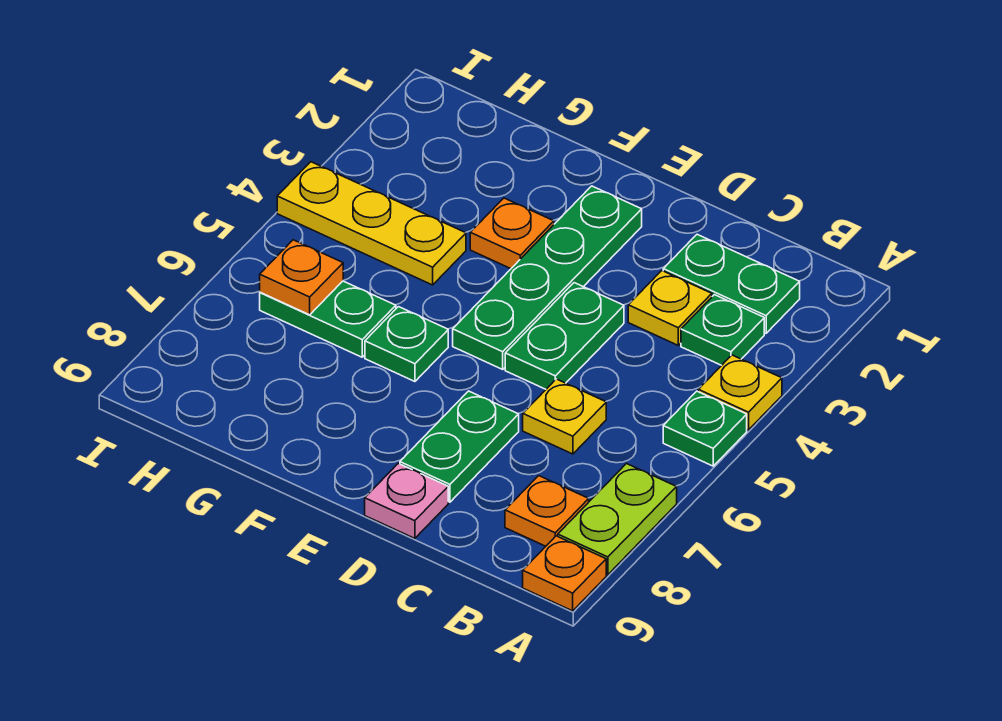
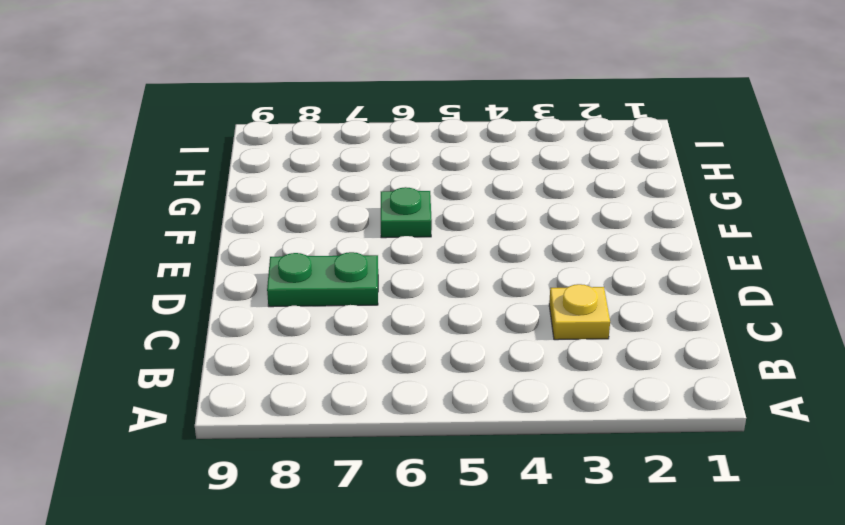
none -> yellow 1x1 plate [698,355,782,430]
none -> green 1x1 plate [663,391,747,466]
none -> lime 1x2 plate [558,464,677,575]

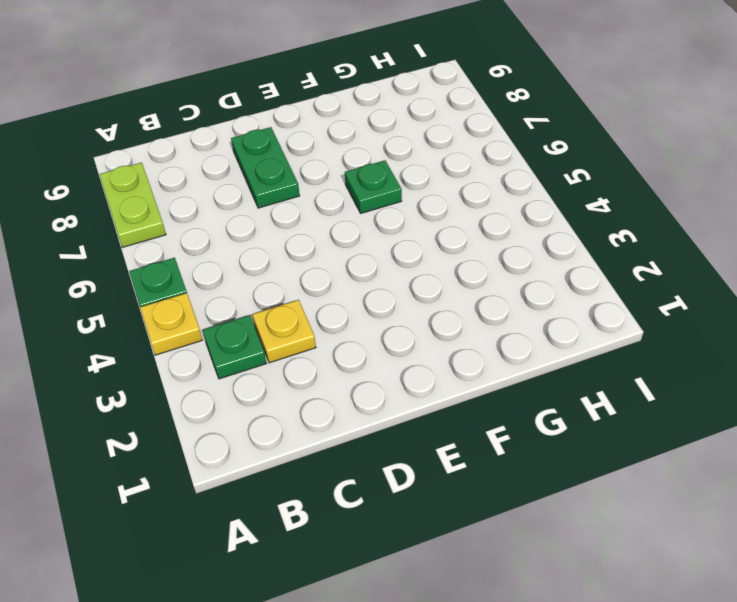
none -> orange 1x1 plate [523,536,606,611]
none -> green 1x2 plate [663,234,800,333]
none -> orange 1x1 plate [505,476,589,546]

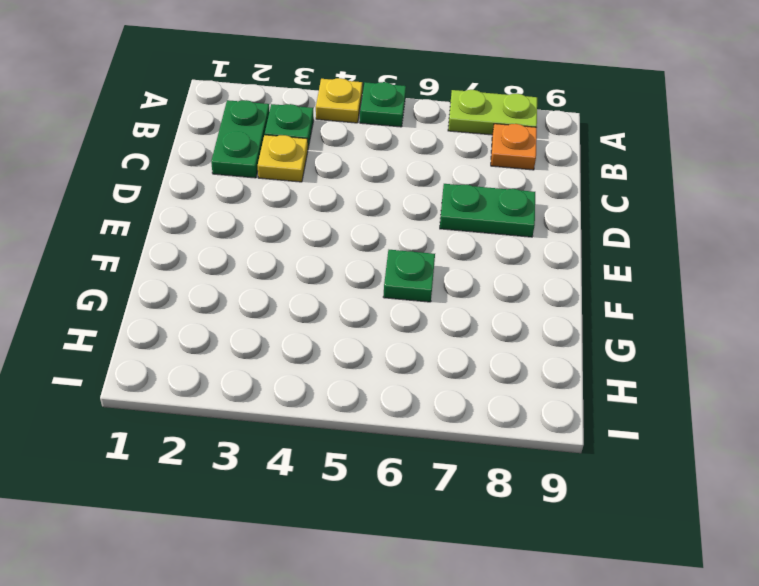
none -> orange 1x1 plate [523,536,606,611]
none -> yellow 1x1 plate [523,379,606,454]
none -> green 1x2 plate [505,283,624,389]

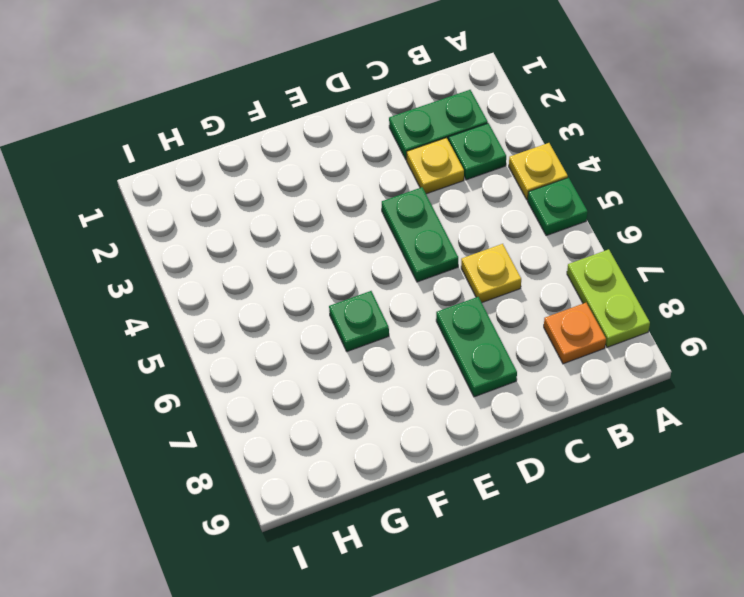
none -> orange 1x1 plate [523,536,606,611]
none -> pink 1x1 plate [365,463,448,538]
none -> green 1x4 plate [453,186,642,369]

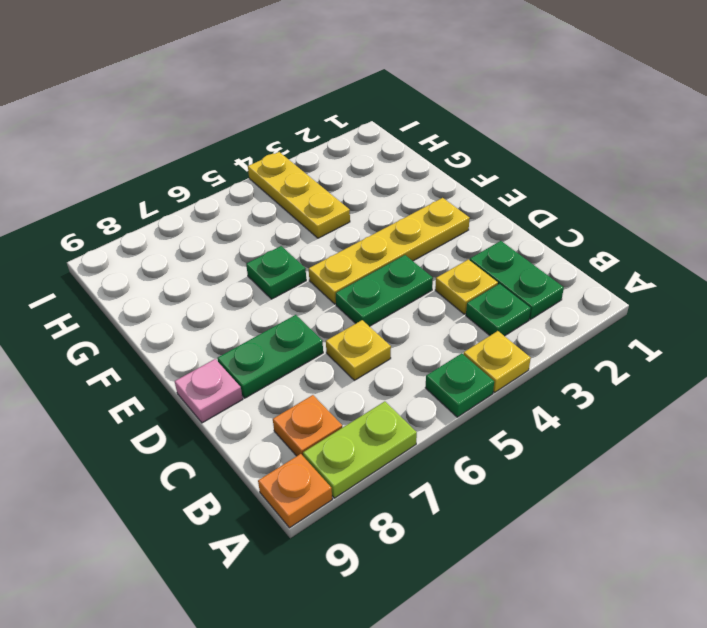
yellow 1x4 plate [309,198,470,304] -> green 1x4 plate [453,186,642,369]
none -> orange 1x1 plate [470,198,554,269]
none -> green 1x2 plate [260,281,396,357]
none -> orange 1x1 plate [260,240,343,315]

